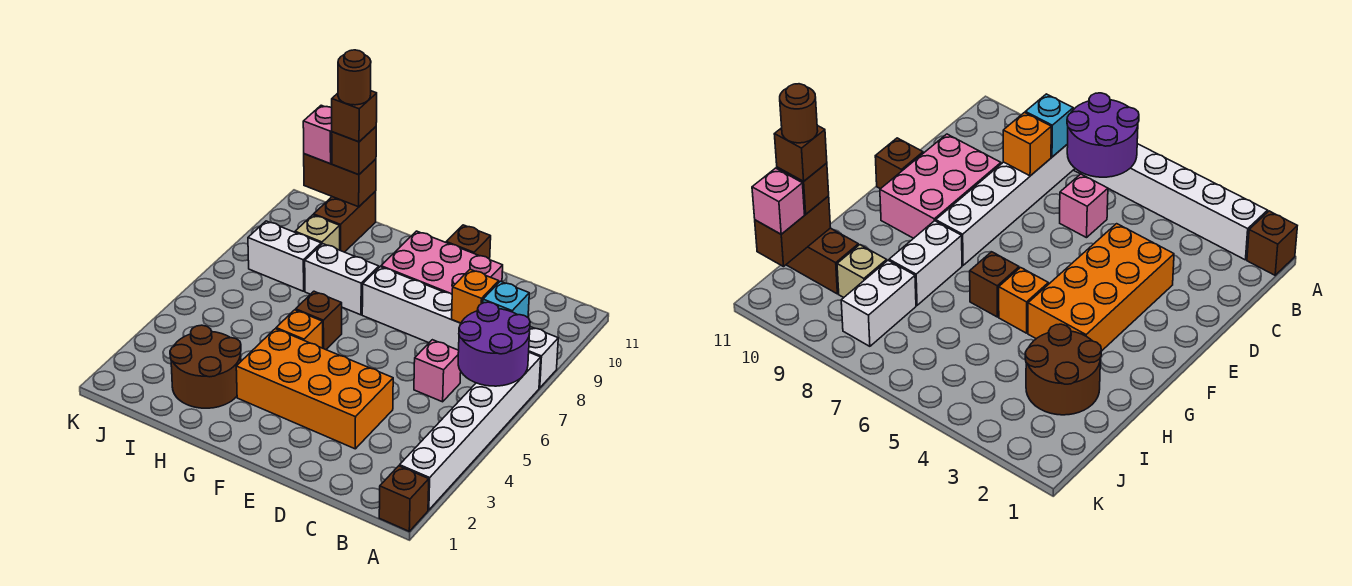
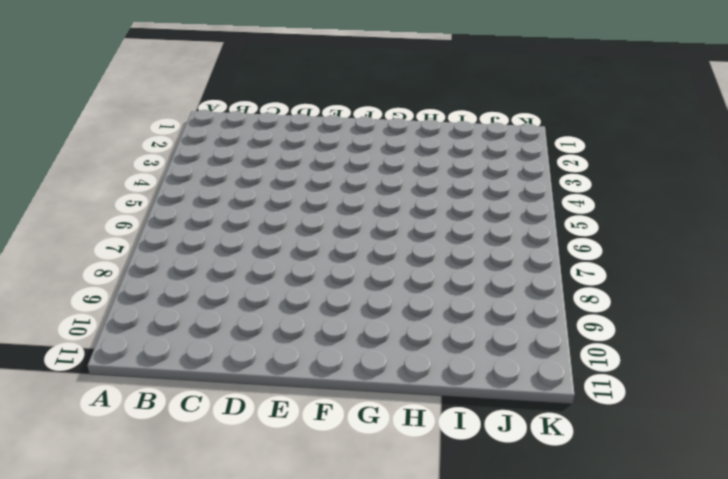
none -> brown 1x1 brick [379,466,429,531]
none -> white 1x6 brick [400,352,541,510]
none -> white 1x6 brick [362,267,558,388]

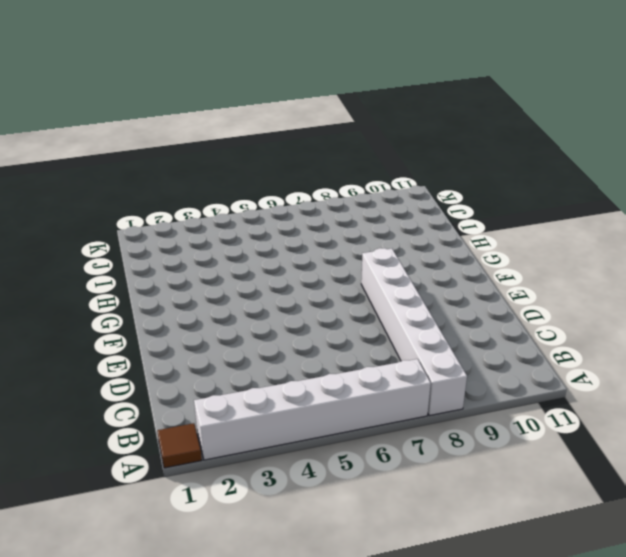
brown 1x1 tile [157,423,202,468] -> brown 1x1 brick [379,466,429,531]
none -> pink 1x1 brick [414,340,461,402]
none -> orange 2x4 brick [236,329,393,449]
none -> pink 2x3 brick [381,231,503,294]

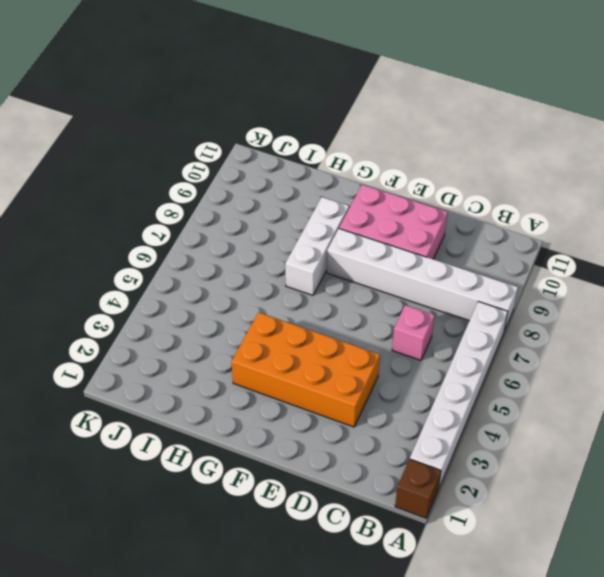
white 1x3 brick [285,197,349,295] -> white 1x2 brick [305,244,379,315]
none -> brown 1x1 brick [446,225,491,259]
none -> orange 1x1 brick [276,310,323,348]
none -> brown 1x1 brick [296,291,342,350]

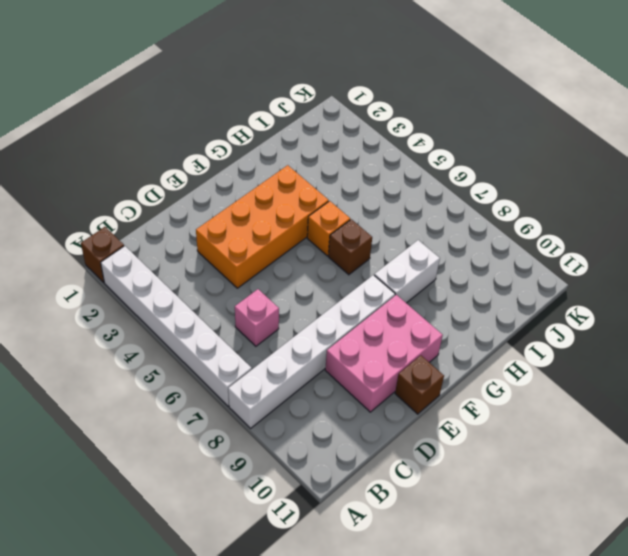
none -> brown 2x2 round brick [170,325,241,408]
none -> white 1x2 brick [248,221,321,291]
none -> tan 1x1 brick [295,215,340,250]

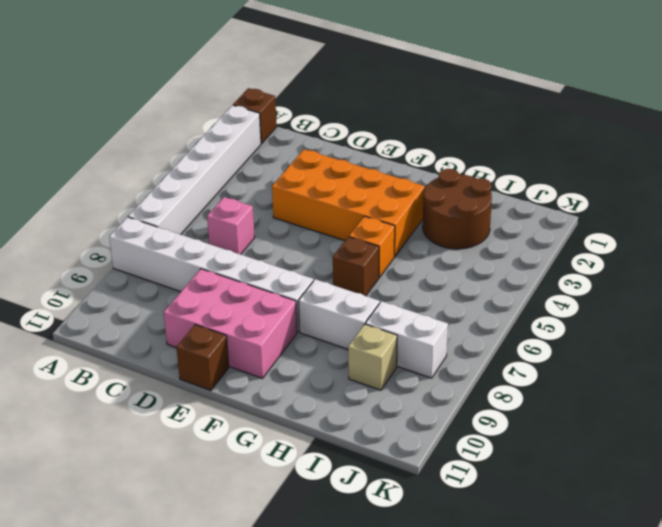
none -> brown 1x2 brick [314,191,376,252]
none -> purple 2x2 round brick [458,302,530,386]
none -> cyan 1x1 brick [483,281,529,317]

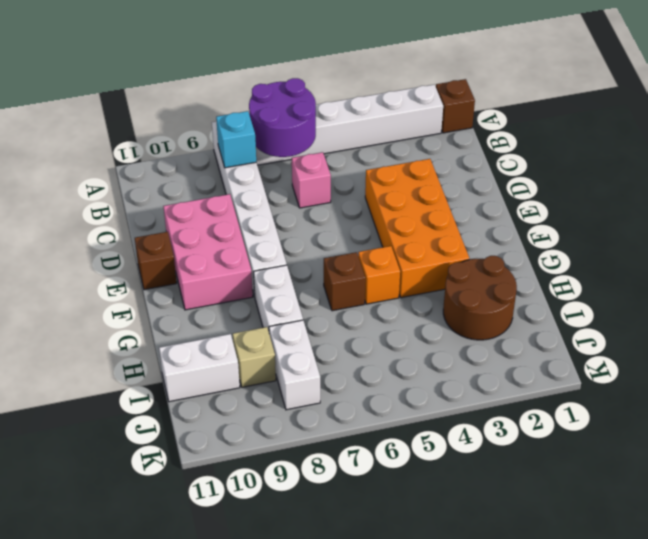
white 1x2 brick [159,334,240,402] -> brown 1x2 brick [314,191,376,252]
none -> orange 1x1 brick [452,269,499,323]
none -> brown 1x2 brick [304,154,376,207]
none -> brown 1x1 brick [332,127,376,175]

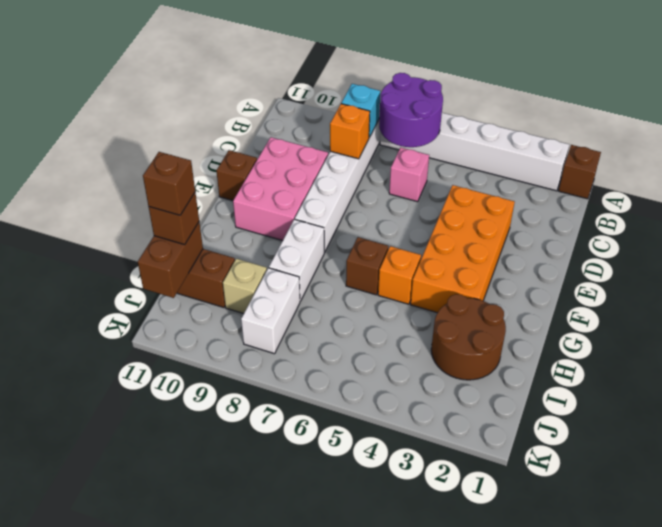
none -> pink 1x1 brick [303,105,332,164]
none -> brown 1x1 round brick [338,50,371,105]

